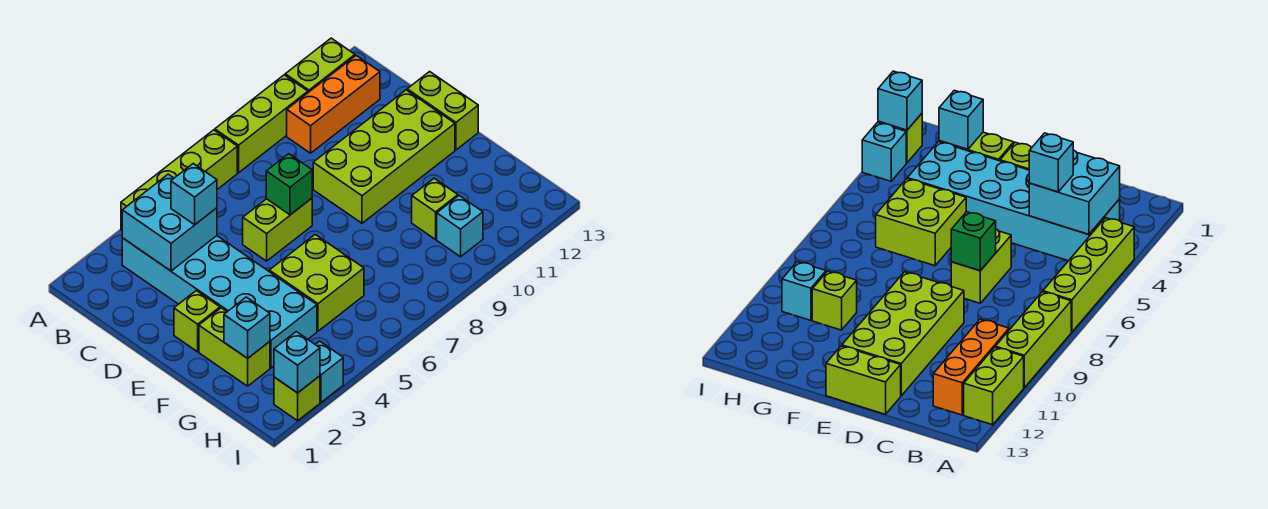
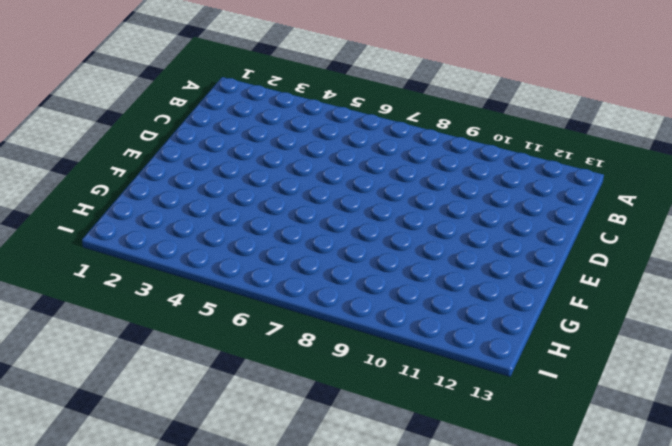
none -> lime 1x4 brick [121,130,237,230]
none -> lime 1x3 brick [215,75,308,173]
none -> lime 1x2 brick [285,38,355,92]

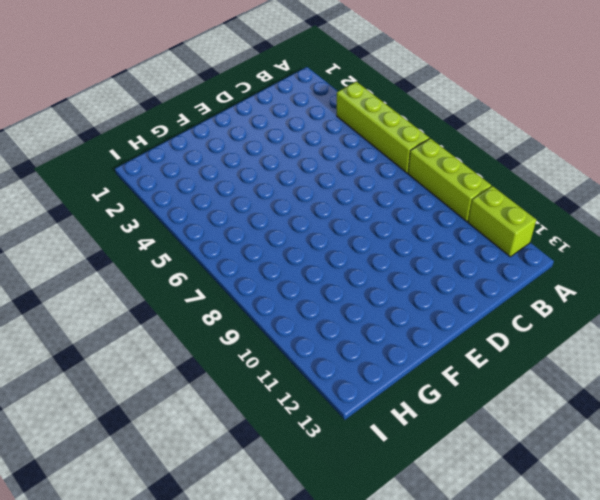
none -> cyan 2x6 brick [122,236,317,368]
none -> orange 1x3 brick [287,56,380,153]
none -> lime 1x2 brick [243,198,312,261]

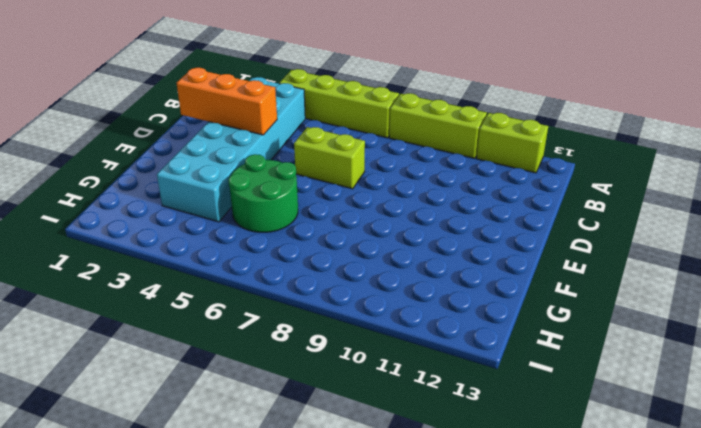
orange 1x3 brick [177,68,277,135] -> orange 1x3 brick moved to [287,56,380,153]
green 2x2 round brick [228,154,298,232] -> lime 2x2 brick [269,235,364,331]
none -> lime 2x4 brick [313,90,455,223]
none -> lime 1x2 brick [407,72,478,150]
none -> lime 1x1 brick [174,291,220,352]

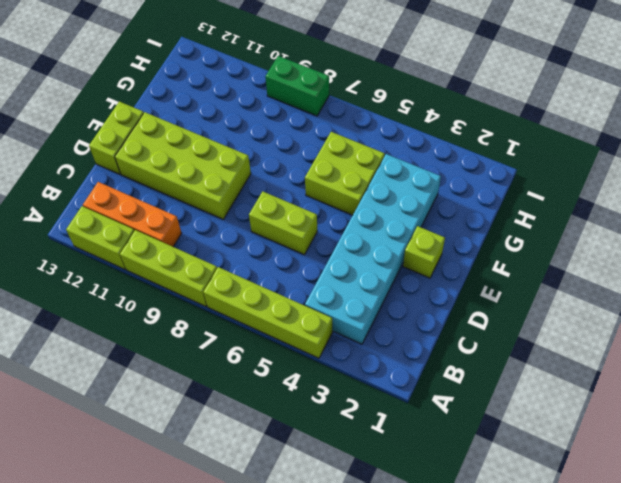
green 1x2 brick [265,56,329,116] -> none
none -> lime 1x2 brick [199,308,270,386]
none -> lime 1x1 brick [412,178,458,239]
none -> cyan 1x1 brick [437,196,483,257]

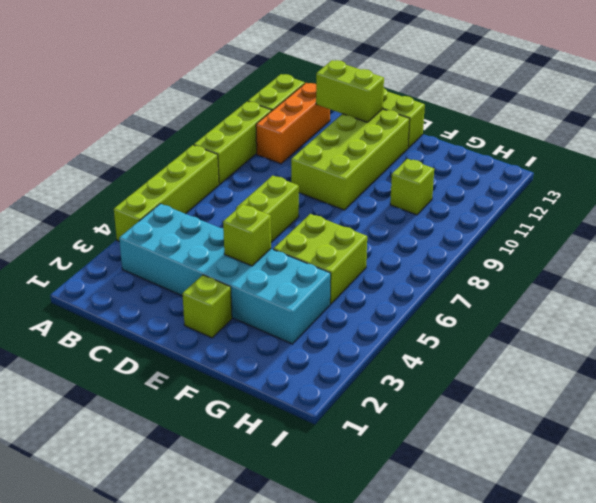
lime 1x2 brick [316,60,384,122] -> lime 1x2 brick moved to [199,308,270,386]
lime 1x1 brick [223,204,271,266] -> lime 1x1 brick moved to [274,376,320,421]
none -> cyan 1x1 brick [437,196,483,257]
none -> cyan 1x1 brick [315,341,343,402]
none -> cyan 2x2 brick [122,174,217,271]

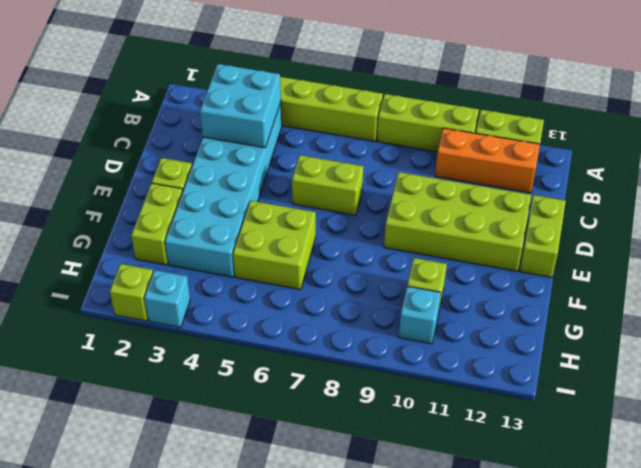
none -> green 1x1 brick [266,154,312,215]
none -> cyan 1x1 brick [224,297,270,358]
none -> cyan 1x1 brick [274,332,320,393]

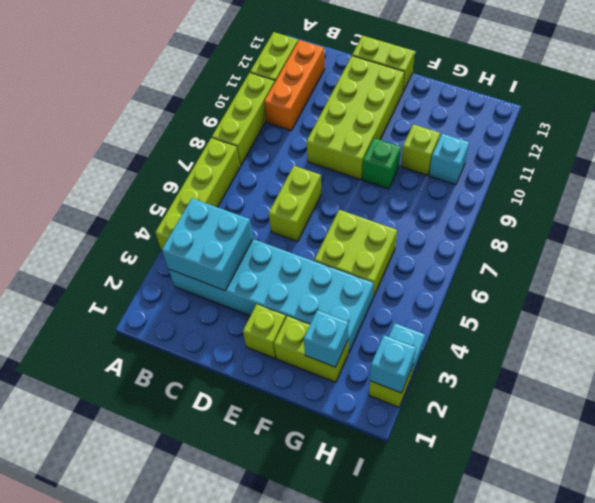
green 1x1 brick [362,138,401,189] -> green 1x1 brick moved to [266,154,312,215]
none -> cyan 1x1 brick [171,164,217,225]

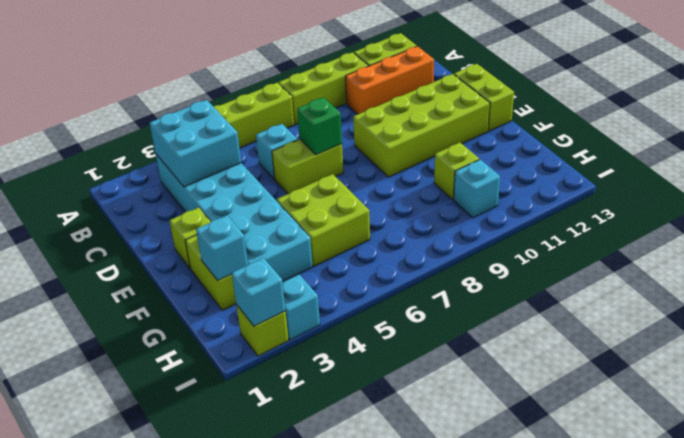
cyan 1x1 brick [256,124,298,179] -> cyan 1x1 brick moved to [171,164,217,225]

